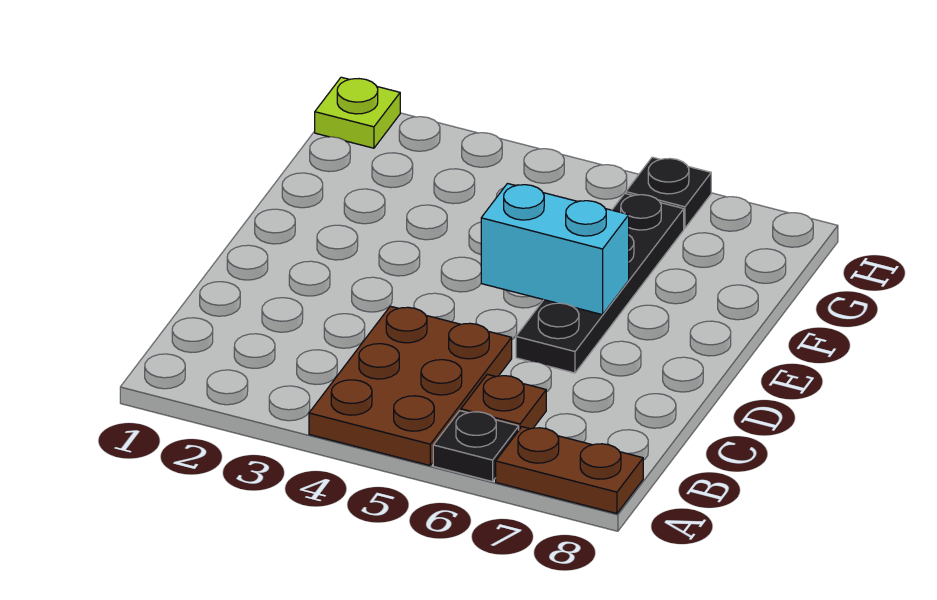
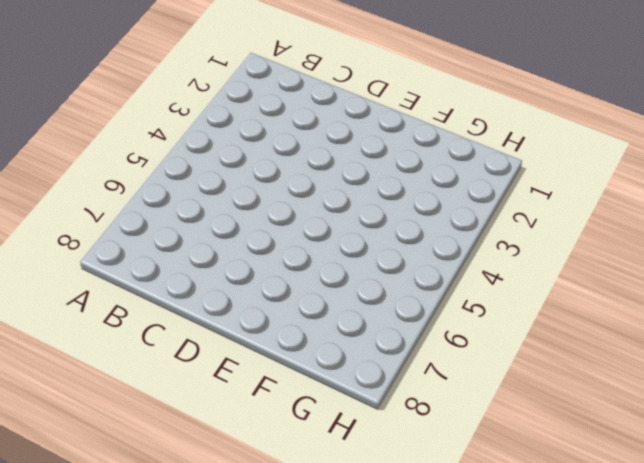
none -> brown 2x3 plate [309,306,512,465]
none -> black 1x1 plate [433,411,519,482]

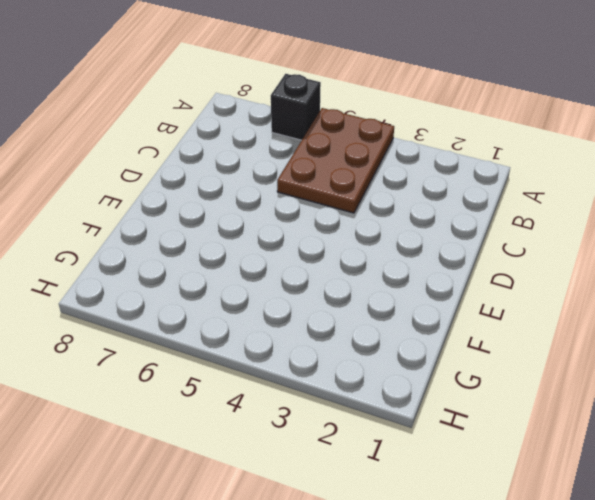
black 1x1 brick [271,74,321,140] -> black 1x1 plate [433,411,519,482]
none -> brown 1x2 plate [496,427,643,514]
none -> brown 1x1 plate [461,374,546,430]

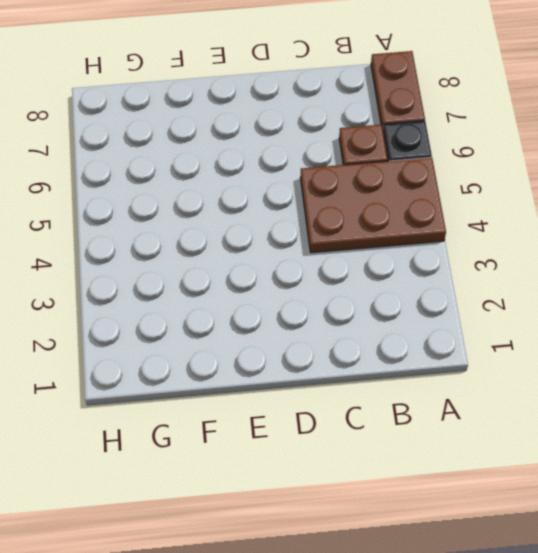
none -> black 1x4 plate [516,194,684,373]
none -> lime 1x1 plate [315,77,400,148]

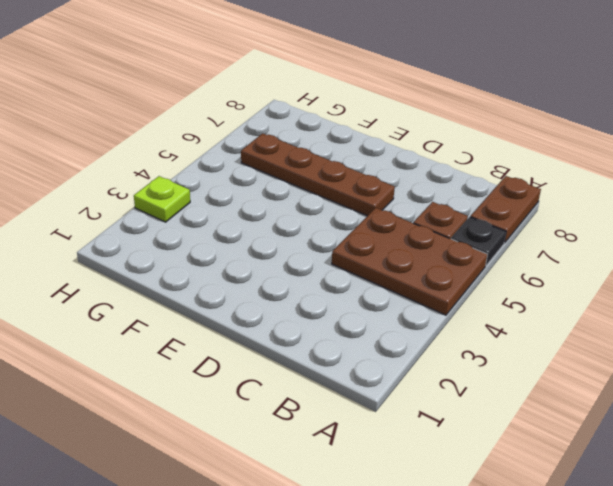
brown 1x4 plate [241,133,395,216] -> black 1x4 plate [516,194,684,373]
lime 1x1 plate [134,176,190,222] -> lime 1x1 plate moved to [315,77,400,148]
none -> black 1x1 plate [626,157,711,228]
none -> cyan 1x2 brick [481,184,629,315]

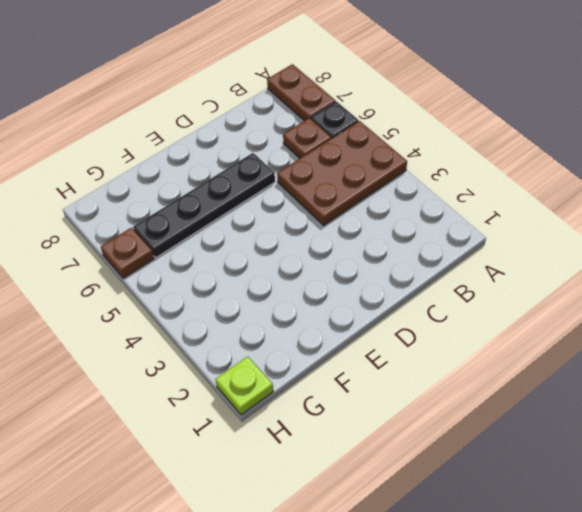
brown 1x1 plate [101,228,154,278] -> black 1x1 plate [626,157,711,228]
none -> cyan 1x2 brick [481,184,629,315]

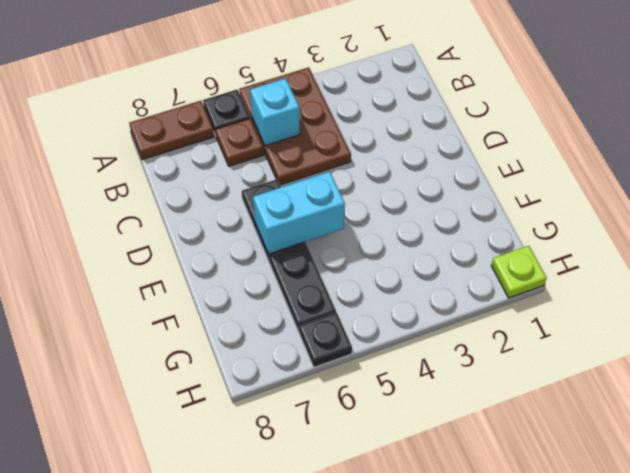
cyan 1x1 brick [250,78,300,146] -> none

